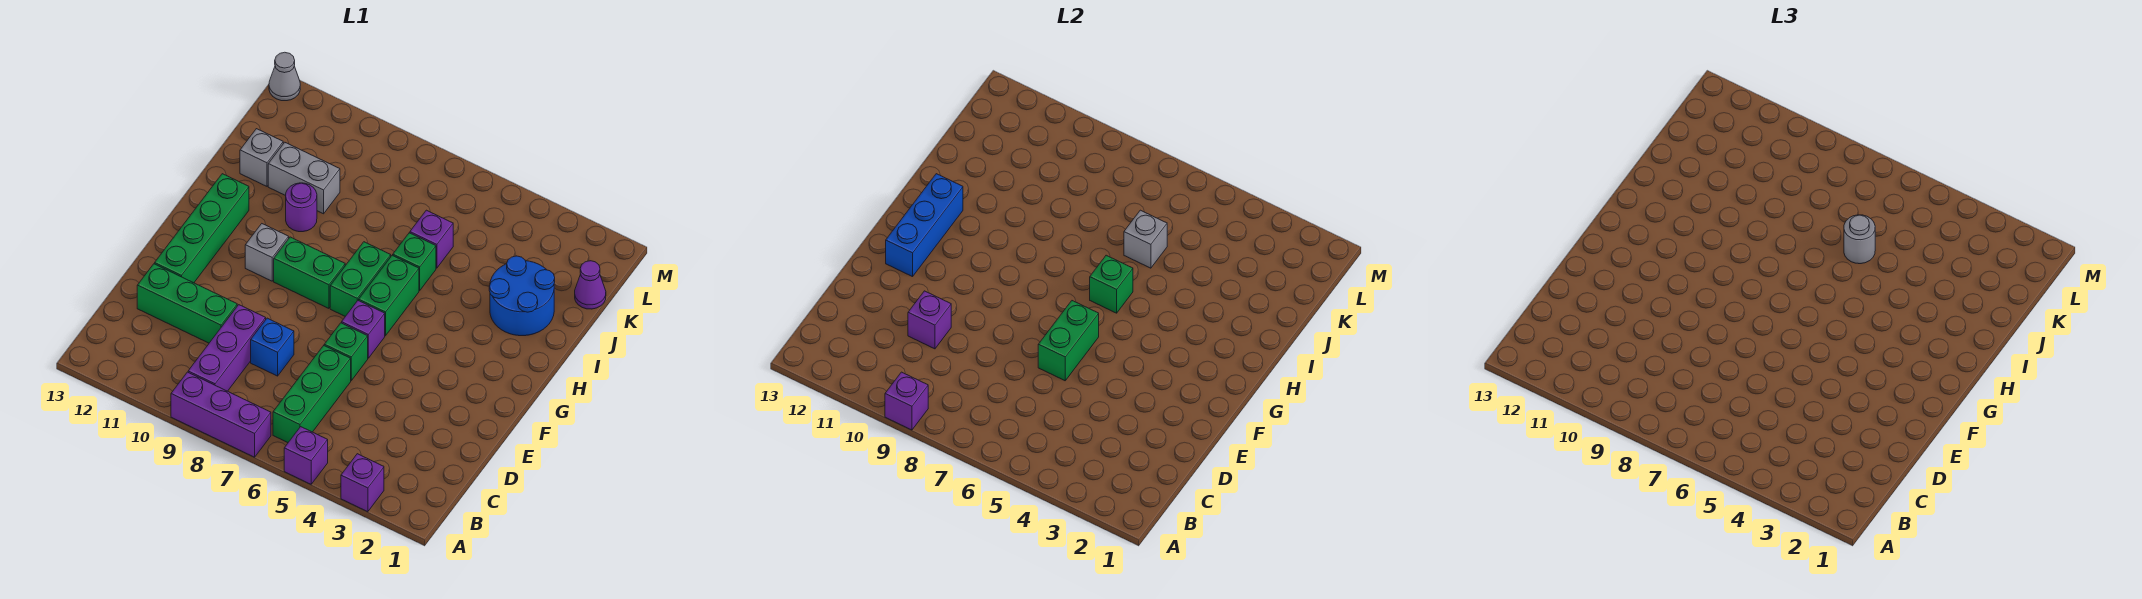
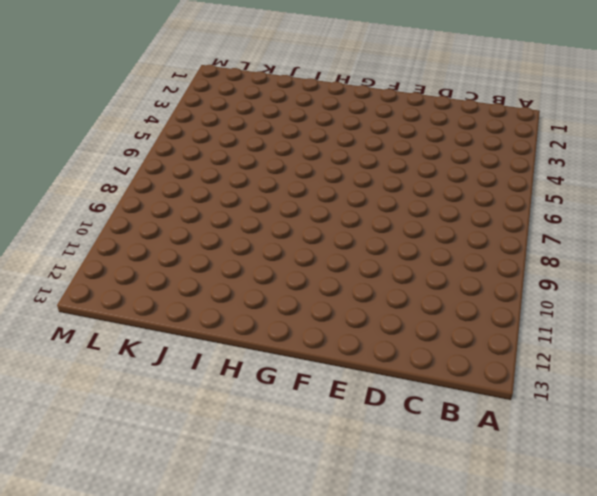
none -> purple 1x1 brick [341,454,384,512]
none -> purple 1x1 brick [284,427,328,484]
none -> purple 1x3 brick [171,372,271,457]

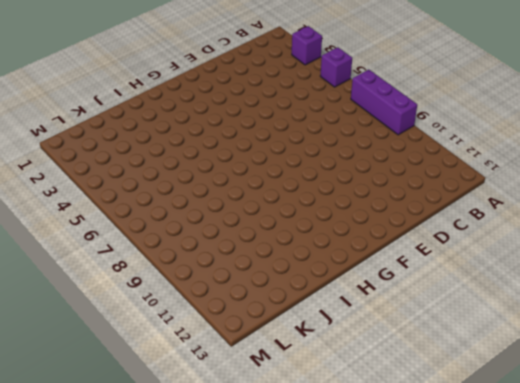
none -> green 1x3 brick [273,346,351,443]
none -> purple 1x3 brick [188,305,266,391]
none -> blue 1x1 brick [251,318,294,376]

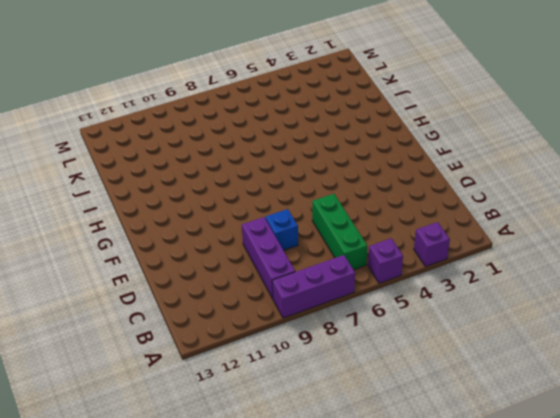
none -> green 1x3 brick [137,264,237,343]
none -> green 1x1 brick [324,323,368,381]
none -> green 1x4 brick [155,174,249,283]

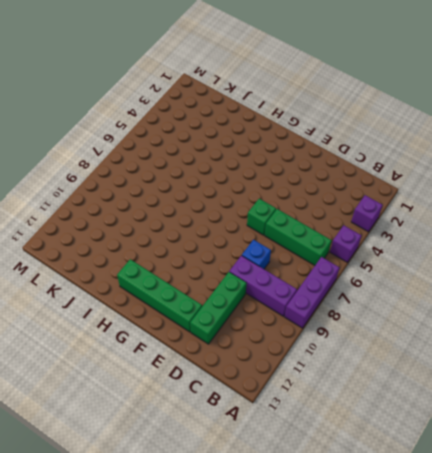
none -> purple 1x1 brick [342,300,385,358]
none -> green 1x2 brick [359,255,419,336]
none -> green 1x2 brick [330,242,391,316]

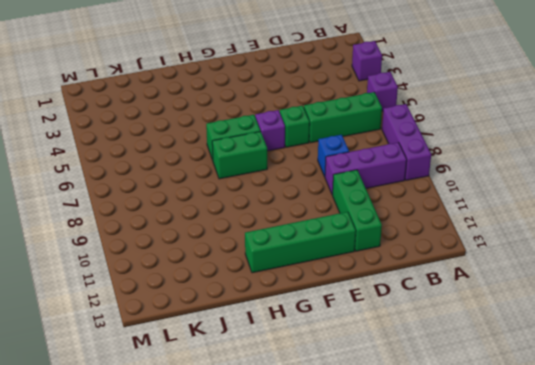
none -> green 1x2 brick [274,237,345,308]
none -> grey 1x1 brick [245,224,289,281]
none -> blue 2x2 round brick [489,256,555,336]

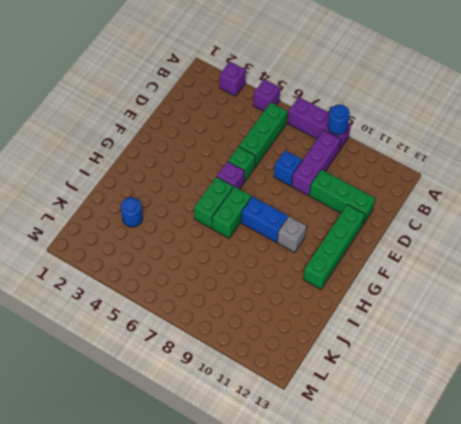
blue 1x1 round brick [328,105,350,135] -> purple 1x1 brick [885,372,928,430]
blue 1x2 brick [241,196,288,243] -> green 1x2 brick [274,237,345,308]
blue 1x1 round brick [121,197,143,227] -> blue 2x2 round brick [489,256,555,336]
none -> green 1x1 brick [393,233,436,291]
none -> purple 1x1 round brick [286,183,317,232]
none -> purple 1x1 brick [410,210,453,268]

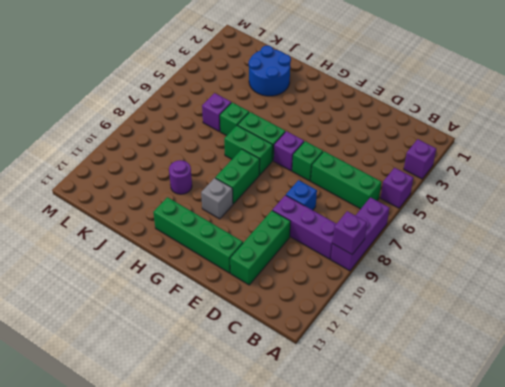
none -> grey 1x2 brick [268,142,340,214]
none -> grey 1x1 brick [240,129,283,186]
none -> purple 1x1 cone [575,261,606,309]

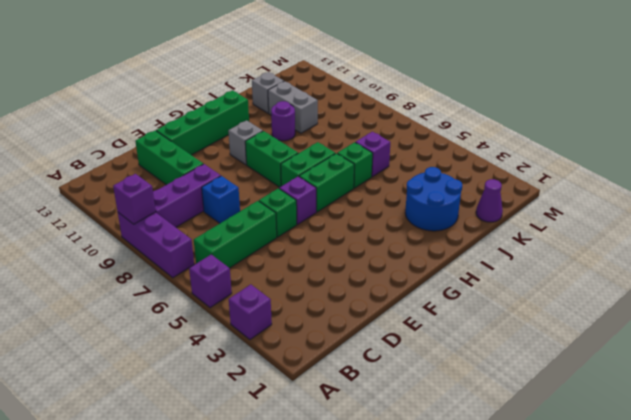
none -> grey 1x1 cone [269,52,300,101]
none -> purple 1x1 brick [908,291,951,349]
none -> green 1x2 brick [1038,301,1099,381]

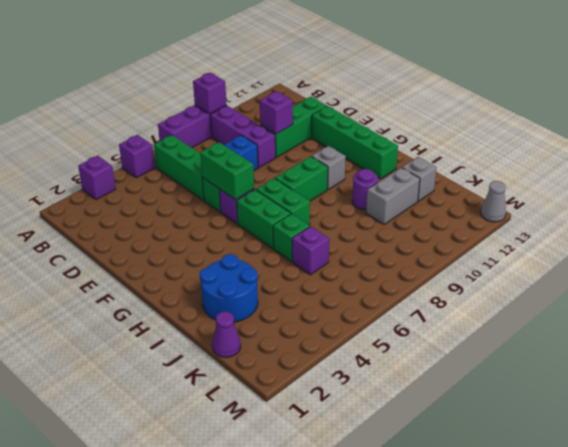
none -> blue 1x3 brick [886,174,963,277]
none -> green 1x1 brick [1090,255,1133,313]
none -> grey 1x1 brick [1124,210,1167,268]

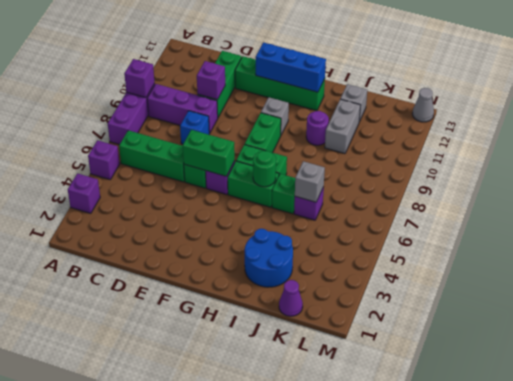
green 1x1 round brick [253,151,276,187] -> green 1x1 brick [1090,255,1133,313]
none -> grey 1x1 round brick [1844,215,1875,264]

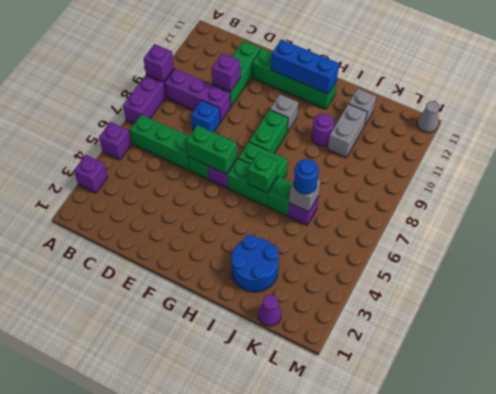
blue 1x1 round brick [294,159,319,194] -> grey 1x1 round brick [1844,215,1875,264]

